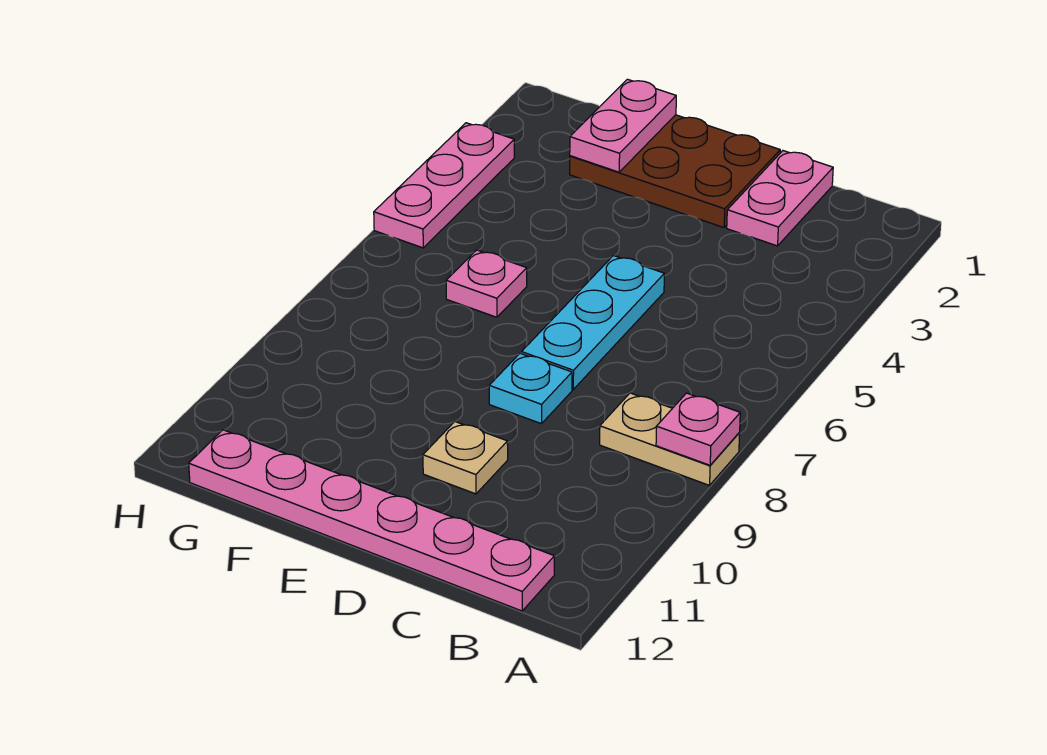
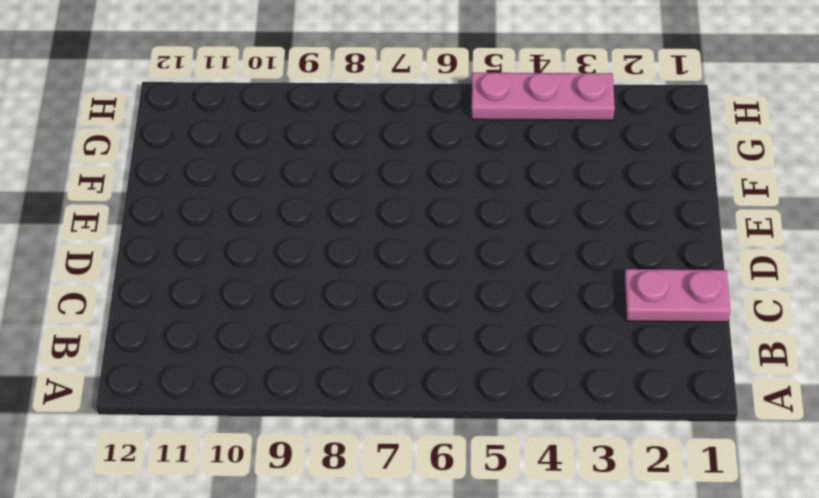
none -> tan 1x2 plate [600,393,740,485]
none -> pink 1x6 plate [189,430,554,611]

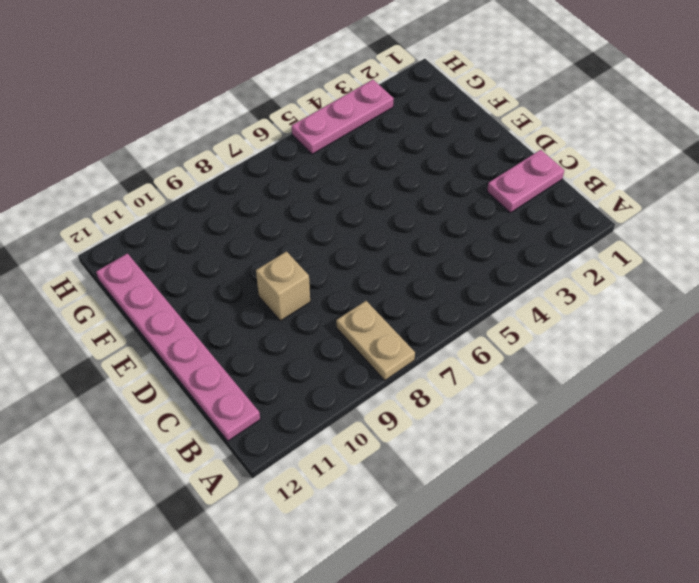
tan 1x1 brick [256,252,310,321] -> none
none -> brown 2x3 plate [570,115,780,228]
none -> cyan 1x3 plate [522,256,664,389]

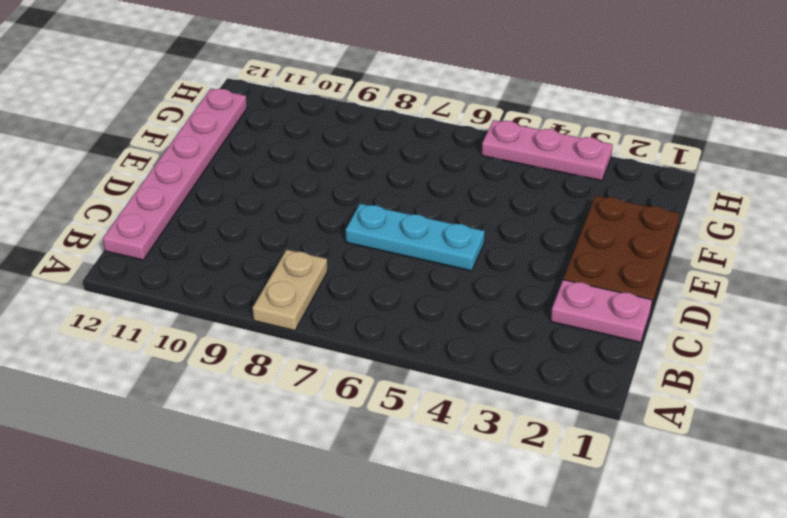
none -> cyan 1x1 plate [489,353,572,424]
none -> tan 1x1 plate [423,422,508,494]

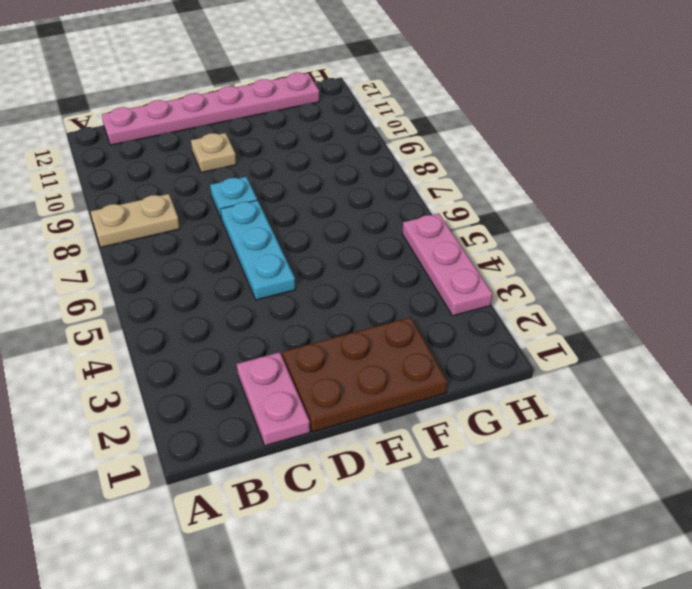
none -> pink 1x1 plate [446,250,527,317]
none -> pink 1x1 plate [656,393,740,465]

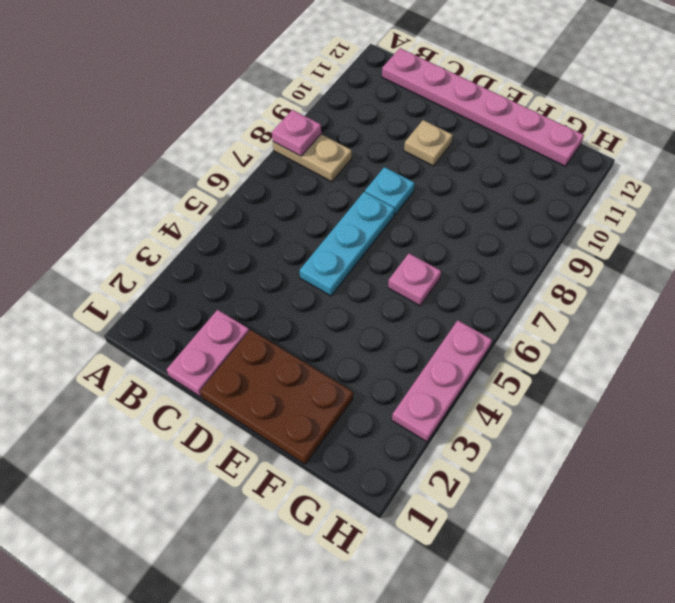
none -> pink 1x2 plate [570,79,676,172]

